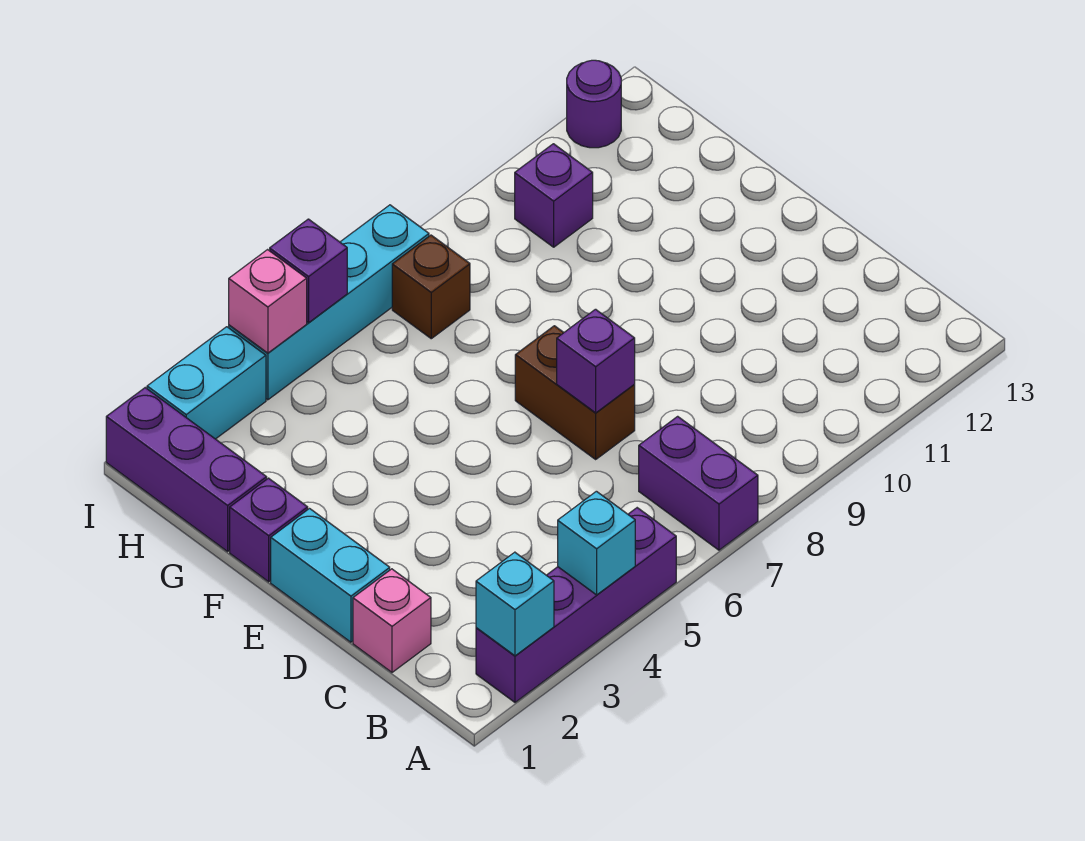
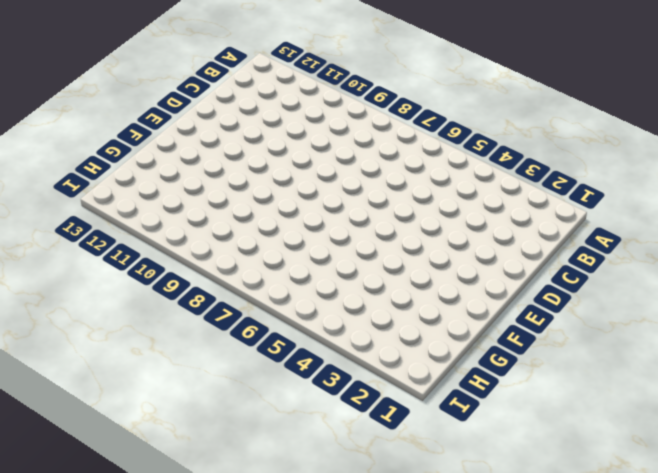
none -> purple 1x4 brick [476,508,676,702]
none -> purple 1x2 brick [639,416,758,550]
none -> pink 1x1 brick [353,569,431,672]

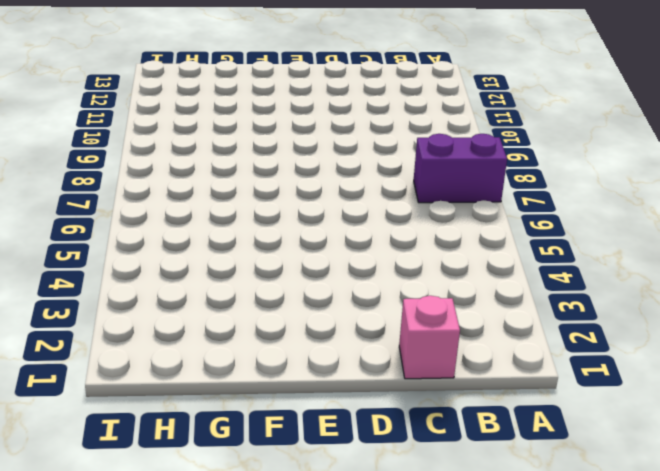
none -> purple 1x4 brick [476,508,676,702]
none -> cyan 1x2 brick [271,509,390,642]
none -> brown 1x2 brick [515,326,635,459]

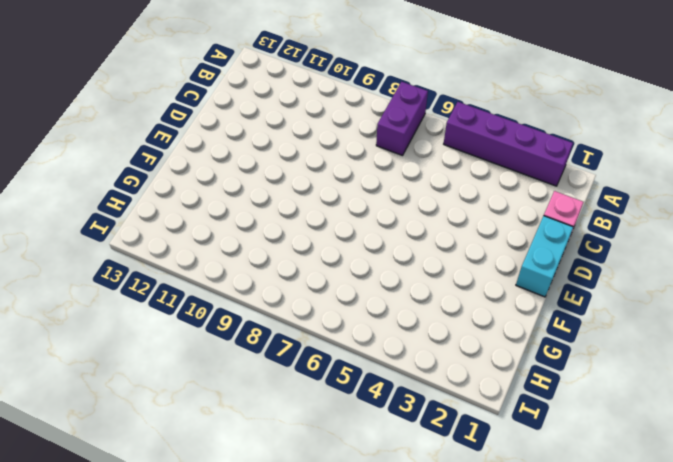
none -> brown 1x2 brick [515,326,635,459]
none -> purple 1x1 brick [230,478,308,582]
none -> purple 1x3 brick [106,388,267,551]

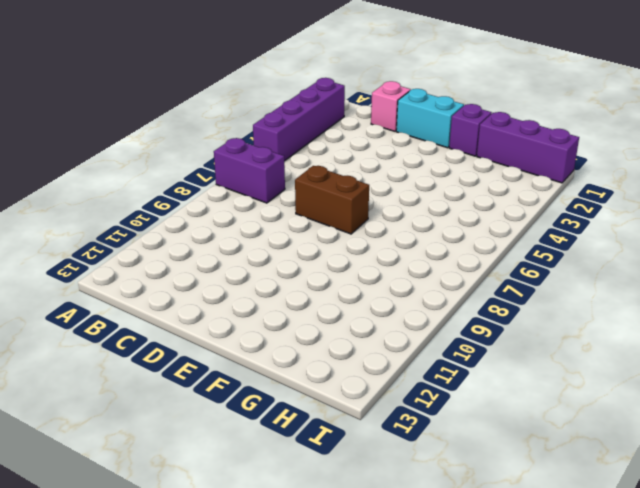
none -> brown 1x1 brick [392,235,470,339]
none -> purple 1x1 brick [515,144,593,247]
none -> cyan 1x2 brick [147,327,266,439]

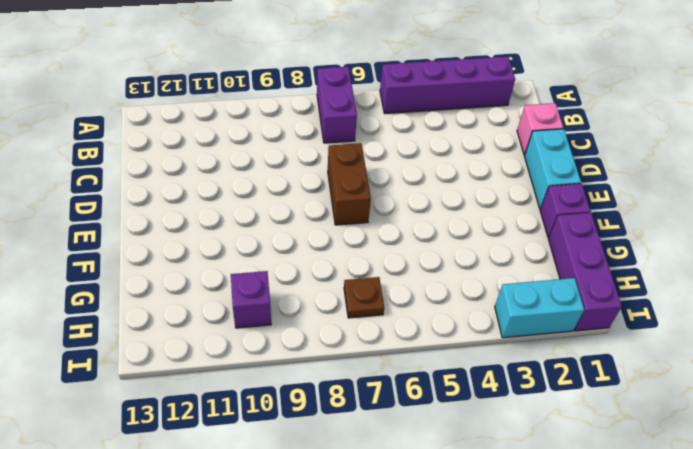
brown 1x1 plate [344,277,384,318] -> brown 1x1 brick [392,235,470,339]
none -> cyan 1x4 brick [229,205,429,400]
none -> purple 1x1 round brick [567,60,621,148]
none -> cyan 1x1 brick [476,552,554,656]

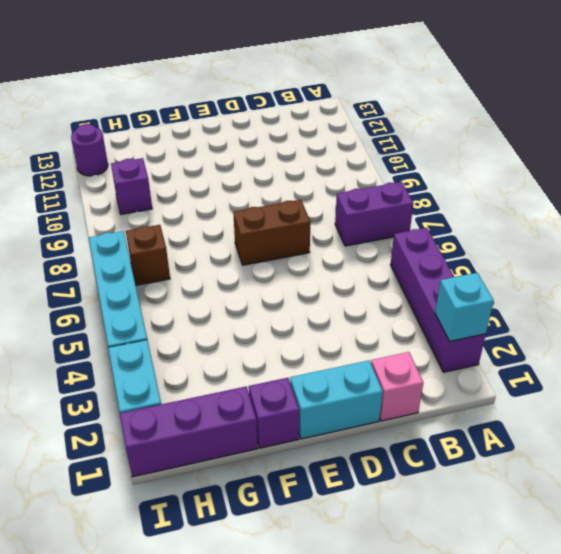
none -> cyan 1x1 brick [558,491,635,595]
none -> purple 1x1 brick [557,309,635,413]
none -> pink 1x1 brick [229,250,307,353]

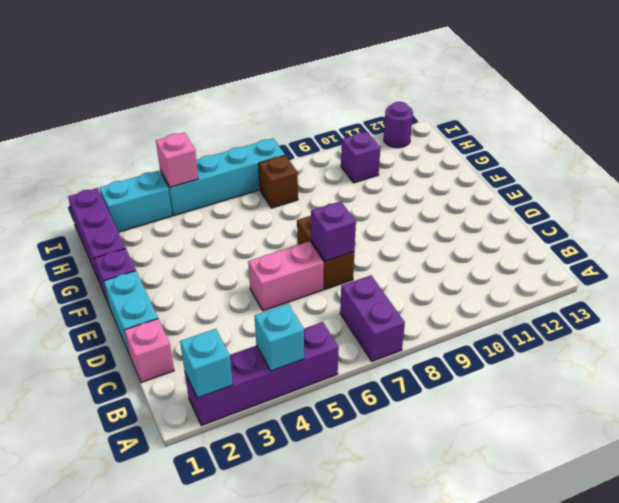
pink 1x2 brick [248,241,324,311] -> none
none -> purple 1x1 brick [270,219,347,323]

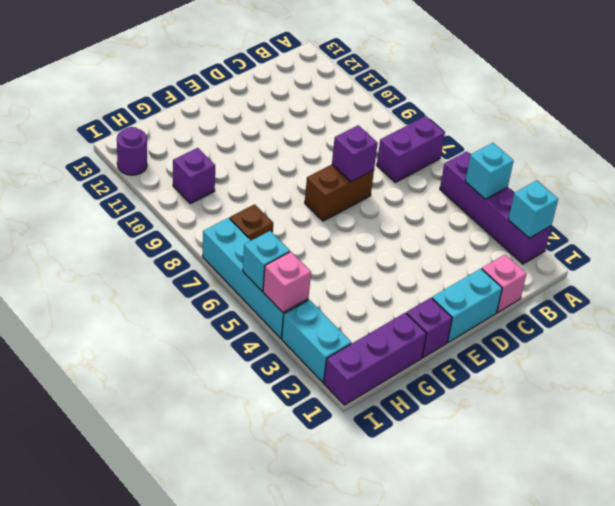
cyan 1x1 brick [243,231,290,291] -> purple 1x1 brick [270,219,347,323]

